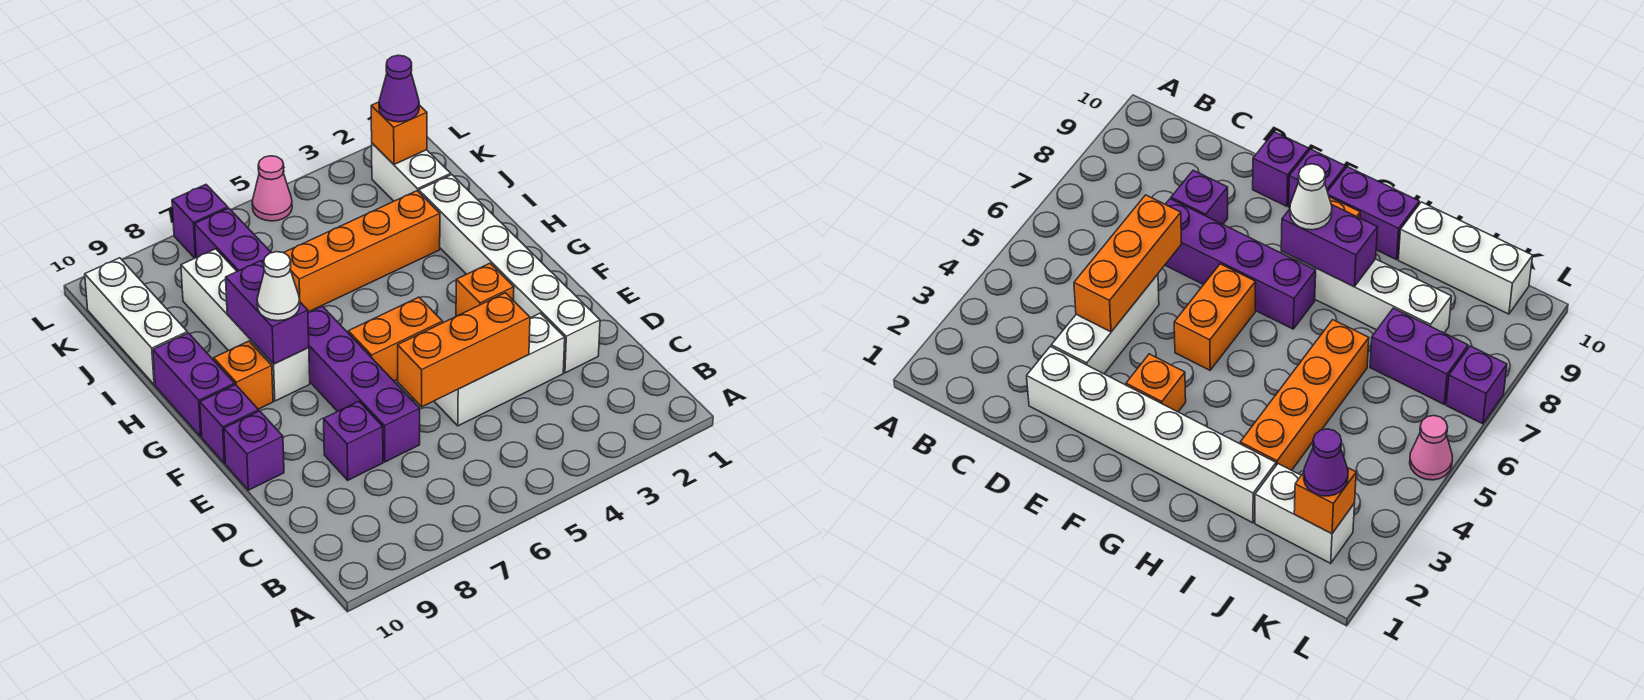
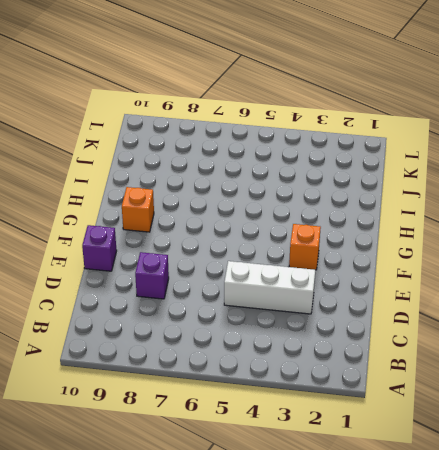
none -> white 1x6 brick [419,175,600,373]
none -> purple 1x4 brick [308,306,420,462]
none -> orange 1x2 brick [348,297,443,381]

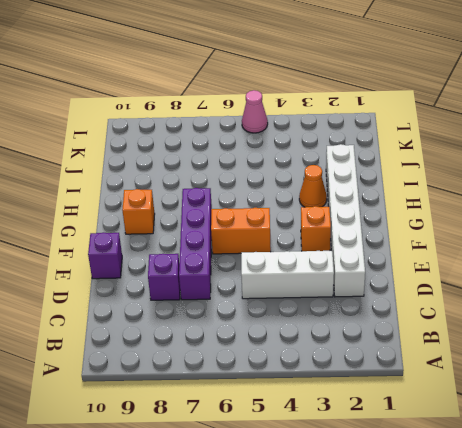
orange 1x1 cone [299,165,327,207] -> none
none -> purple 1x1 brick [200,385,259,463]
none -> white 1x4 brick [181,249,310,401]
none -> purple 1x2 brick [153,333,235,437]

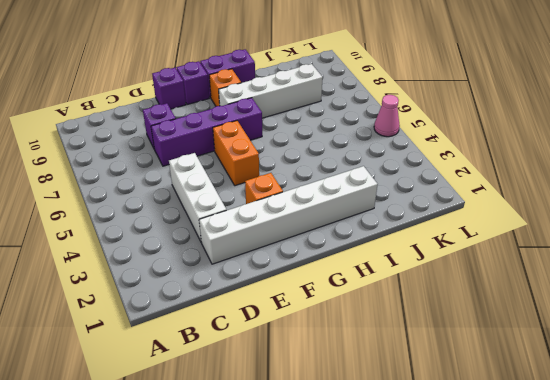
none -> orange 1x4 brick [284,191,440,312]
none -> white 1x3 brick [85,258,187,385]
none -> white 1x2 brick [372,143,451,201]

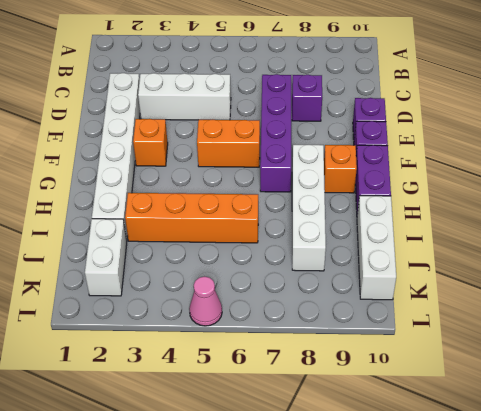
none -> purple 1x2 brick [195,208,271,271]
none -> purple 1x1 brick [172,185,228,258]
none -> orange 1x3 brick [398,293,530,407]

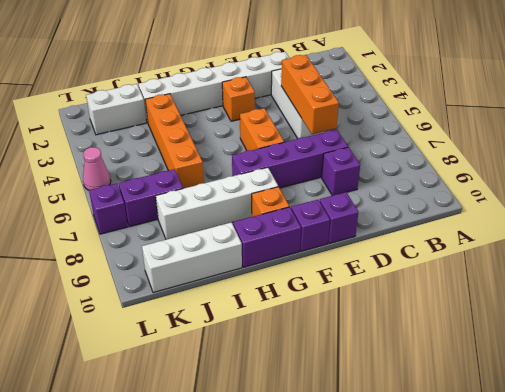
none -> purple 1x2 brick [226,261,309,364]
none -> orange 1x1 brick [371,102,427,165]
none -> white 1x1 cone [257,252,300,321]

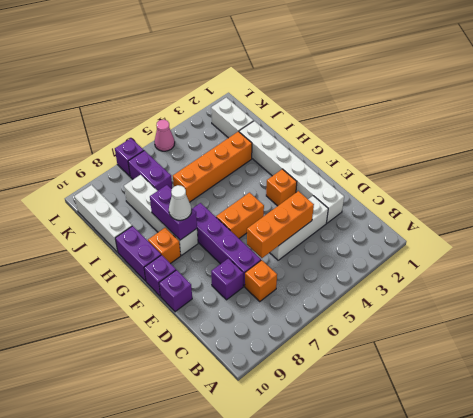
orange 1x1 brick [245,260,277,301] -> orange 1x1 brick moved to [371,102,427,165]
none -> purple 1x1 cone [379,55,419,122]

